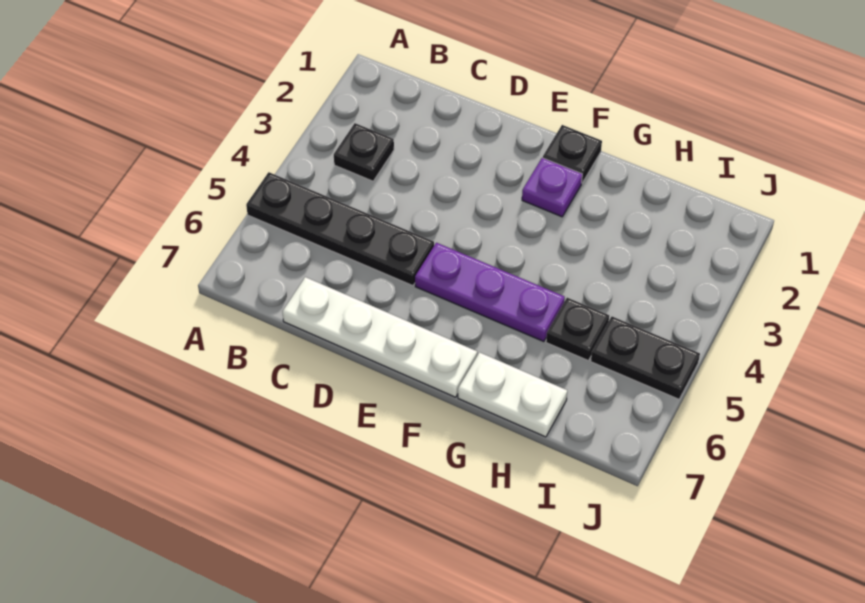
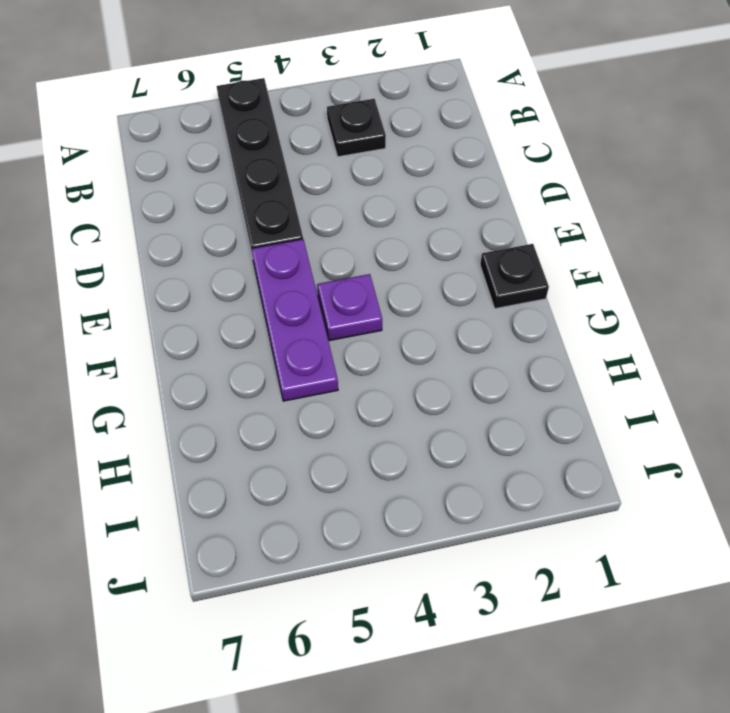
purple 1x1 plate [317,274,382,341] -> purple 1x1 plate moved to [522,158,582,217]
none -> white 1x4 plate [283,277,477,397]
none -> white 1x2 plate [458,352,567,437]

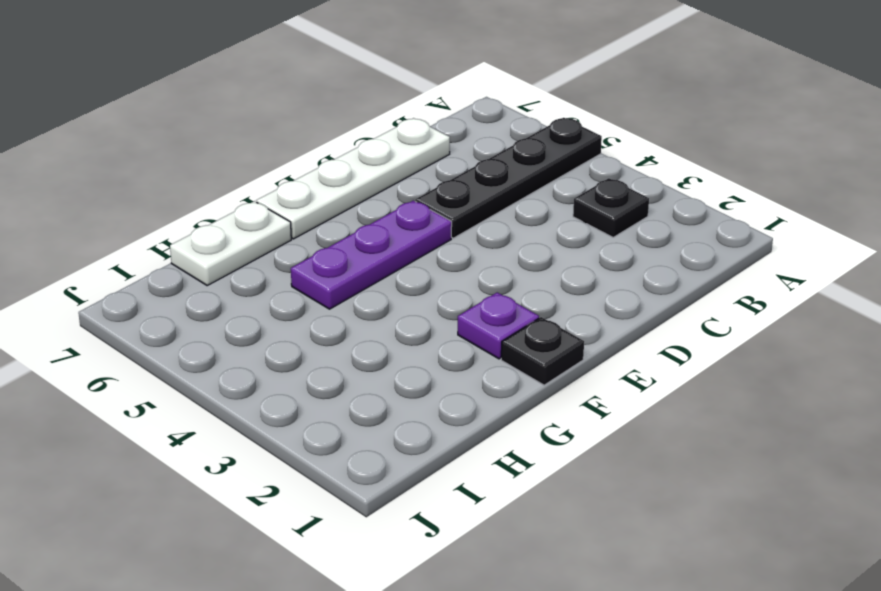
none -> black 1x1 plate [546,298,609,361]
none -> black 1x2 plate [591,317,700,399]

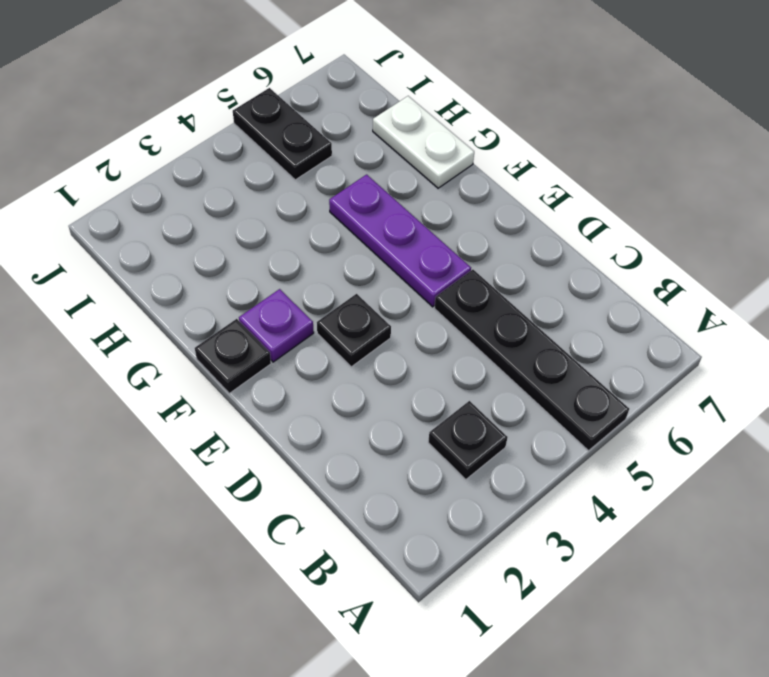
black 1x1 plate [317,294,391,367] -> black 1x1 plate moved to [546,298,609,361]
none -> white 1x4 plate [283,277,477,397]

